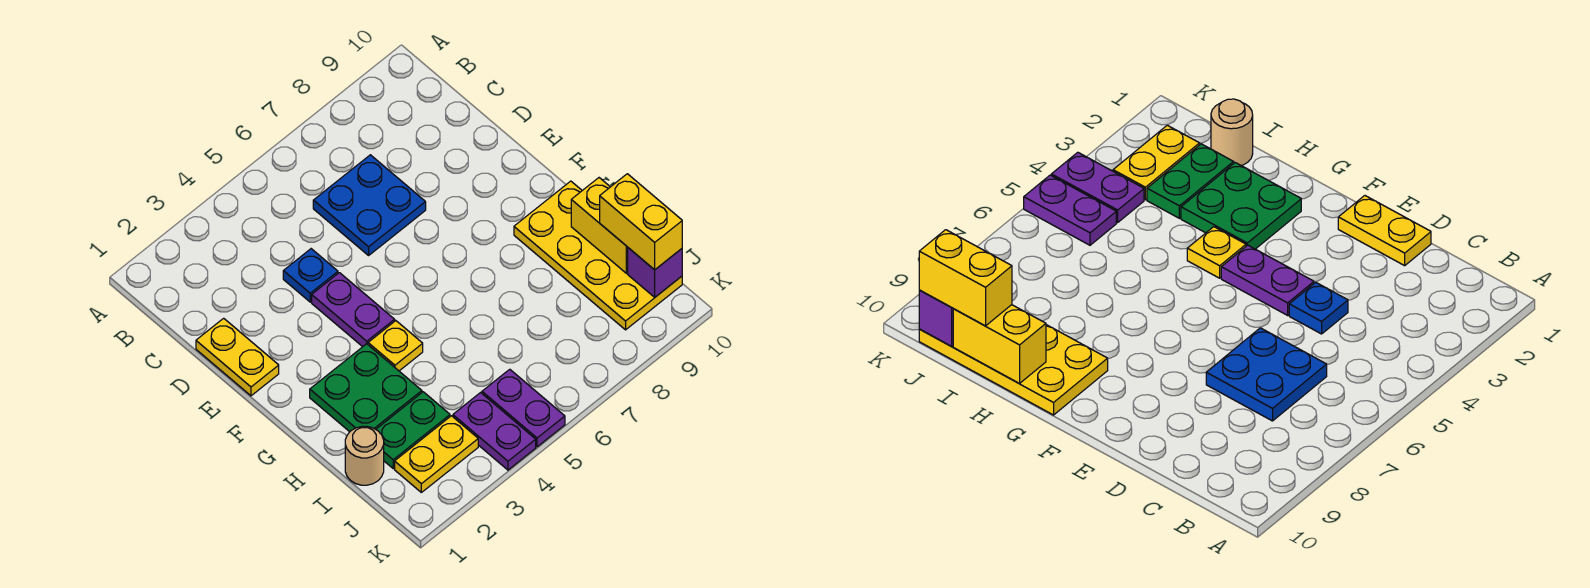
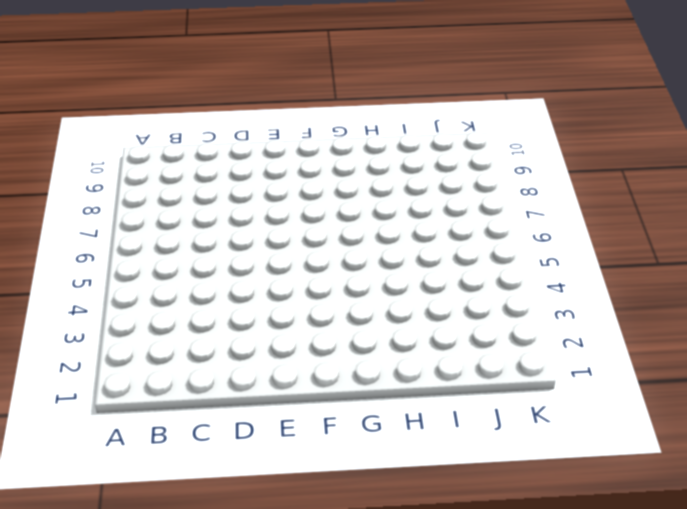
none -> blue 2x2 plate [313,155,426,255]
none -> yellow 1x2 plate [196,318,279,396]
none -> blue 1x1 plate [283,249,338,302]

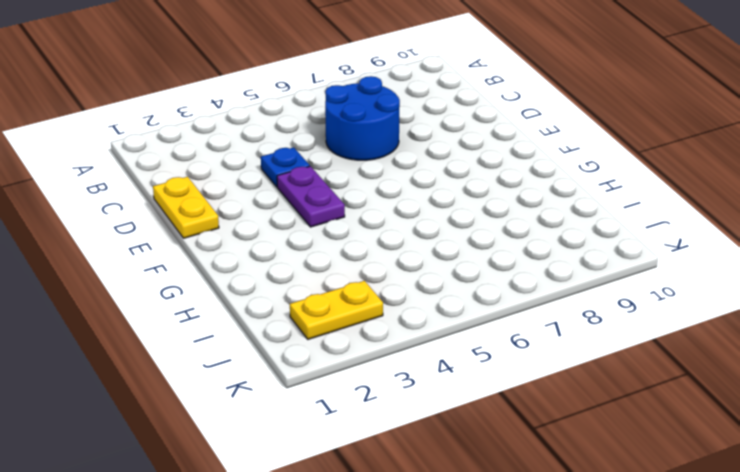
blue 2x2 round brick [325,76,400,160] -> blue 2x2 plate [313,155,426,255]
none -> green 2x2 plate [310,344,422,432]
none -> yellow 1x1 plate [368,321,423,371]
none -> yellow 2x4 plate [514,181,682,330]

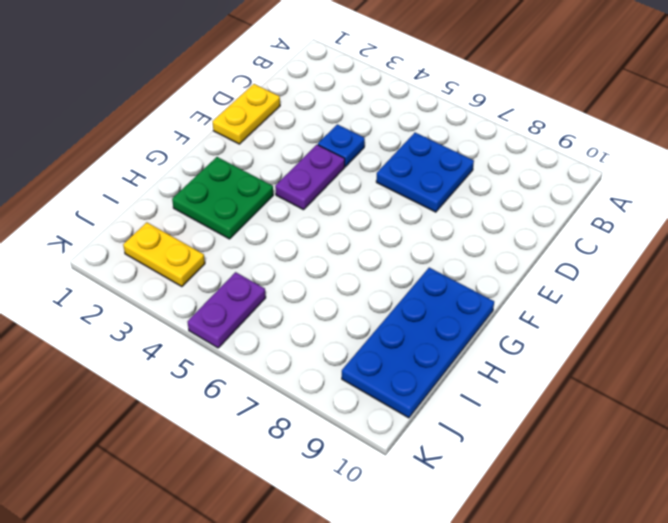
blue 2x4 plate [342,268,494,418] -> yellow 2x4 plate [514,181,682,330]
none -> yellow 1x1 plate [368,321,423,371]
none -> tan 1x1 round brick [345,426,384,485]
none -> green 1x2 plate [376,392,450,468]

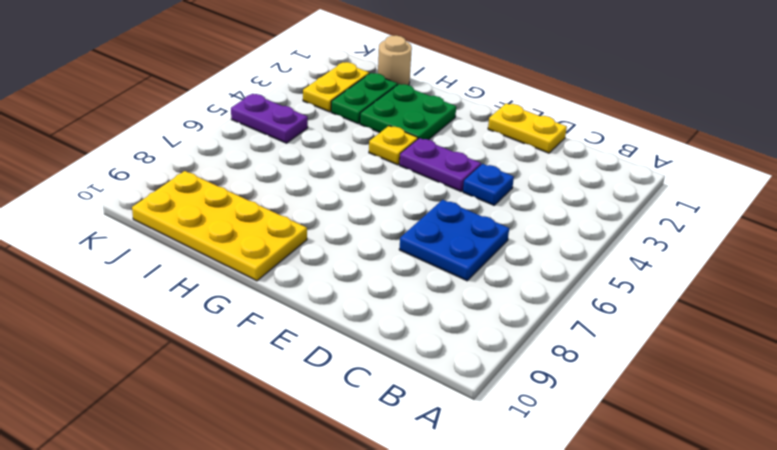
none -> purple 1x2 plate [453,393,536,470]
none -> yellow 1x2 brick [571,178,628,273]
none -> purple 1x1 brick [628,248,682,297]

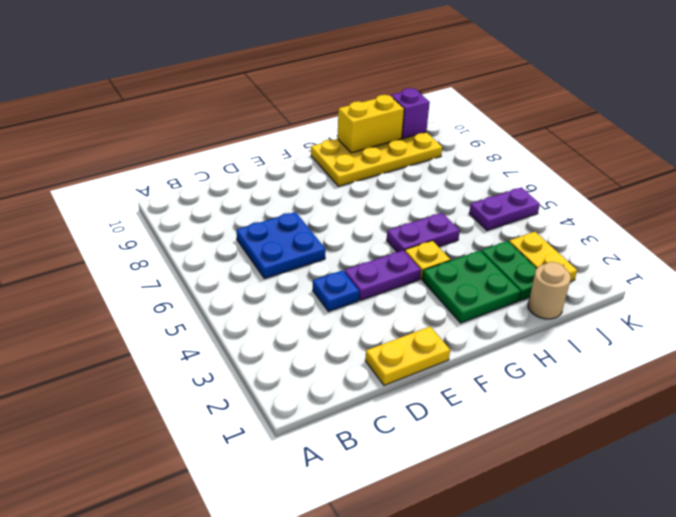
purple 1x2 plate [387,213,460,252] -> purple 1x2 plate moved to [453,393,536,470]
none -> yellow 1x2 brick [600,174,682,270]

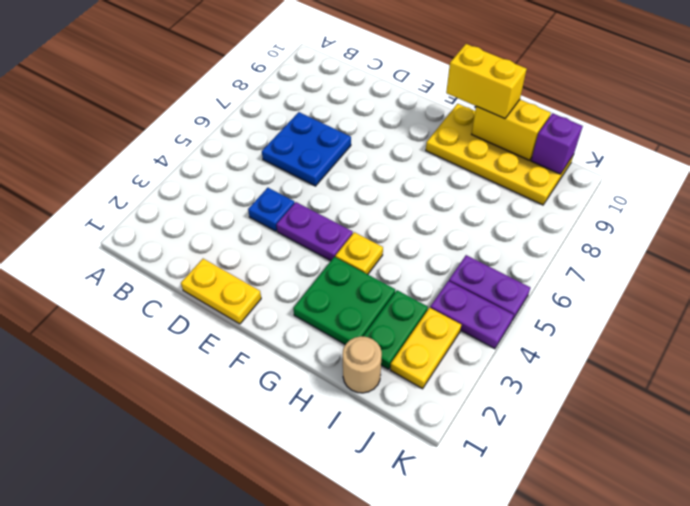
yellow 1x2 brick [446,44,527,119] -> yellow 1x2 brick moved to [600,174,682,270]

